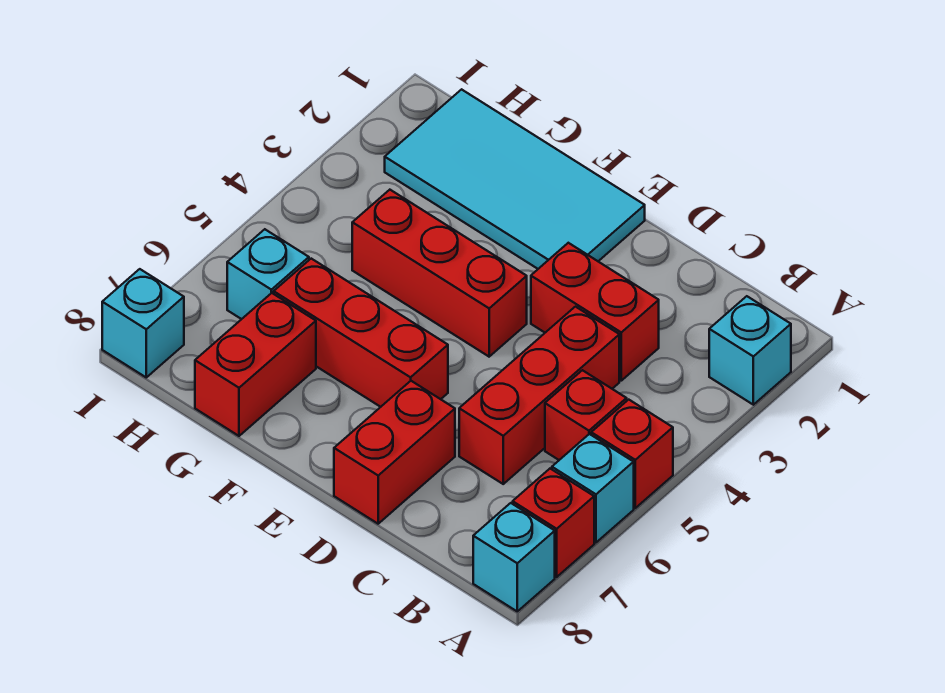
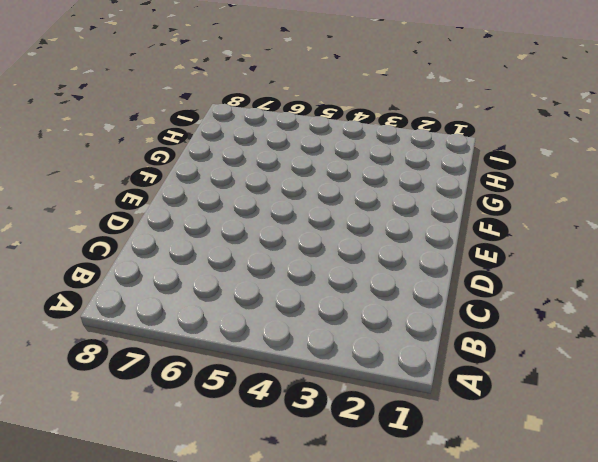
none -> cyan 1x1 brick [709,296,791,405]
none -> red 1x1 brick [591,400,673,508]
none -> cyan 1x1 brick [552,434,634,542]

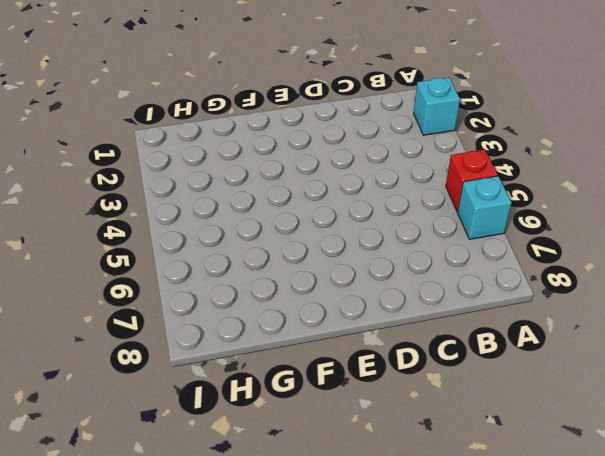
none -> red 1x1 brick [513,469,594,577]
none -> cyan 1x1 brick [473,503,555,611]
none -> red 1x1 brick [545,370,627,460]

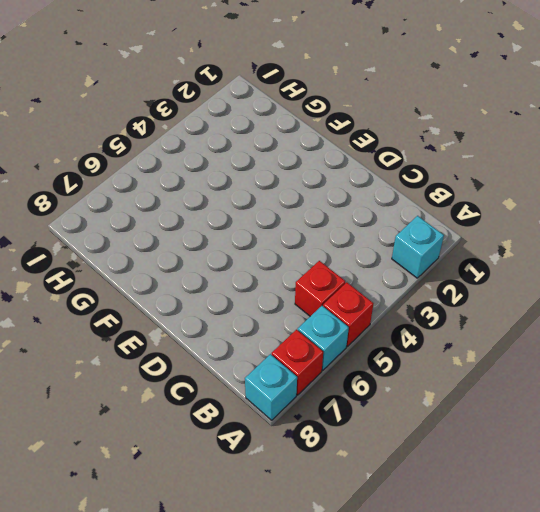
none -> red 1x2 brick [531,243,659,381]
none -> red 1x3 brick [459,307,619,484]
none -> red 1x2 brick [334,381,455,524]

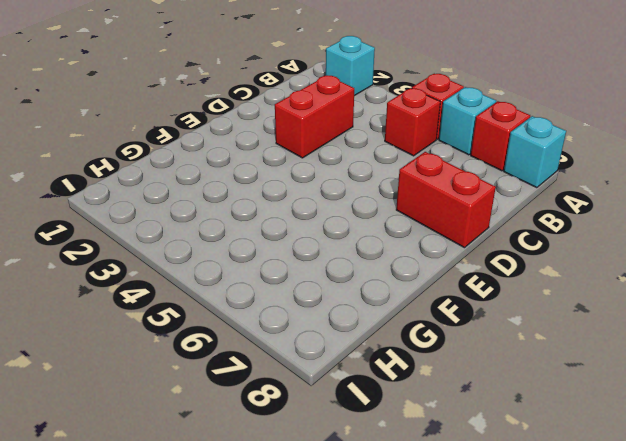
none -> red 1x3 brick [459,307,619,484]
none -> cyan 2x4 tile [385,89,645,269]
none -> red 1x3 brick [352,190,527,357]

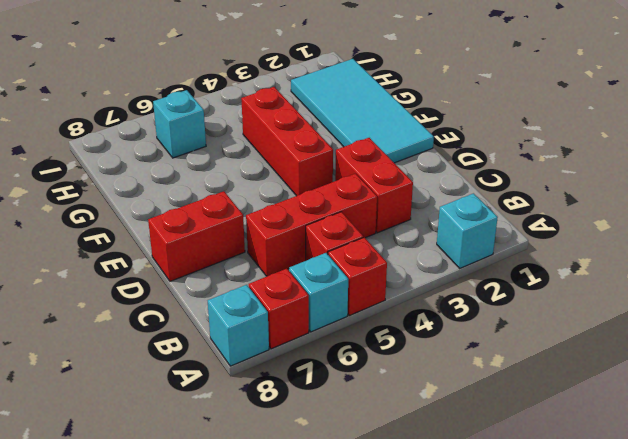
none -> red 1x3 brick [274,259,448,407]
none -> red 1x2 brick [195,293,316,436]
none -> cyan 1x1 brick [102,269,184,377]

